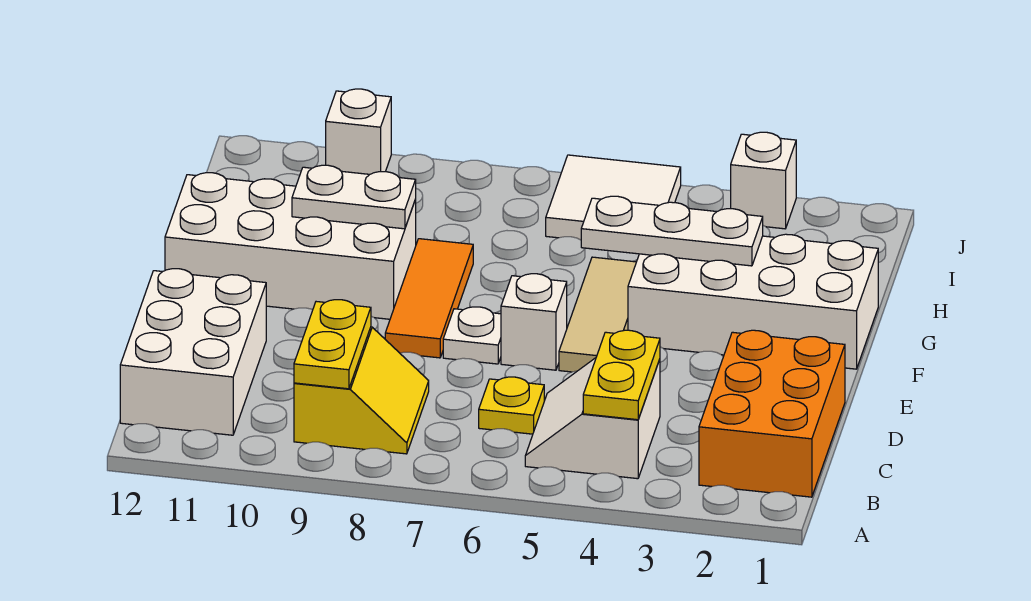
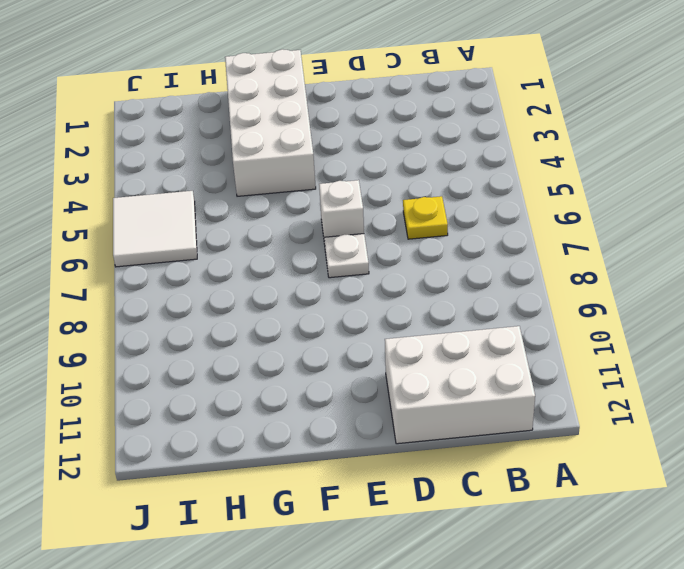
none -> orange 2x3 brick [699,330,845,497]
none -> white 2x2 slope [525,358,660,479]
none -> yellow 2x2 slope [294,327,429,454]

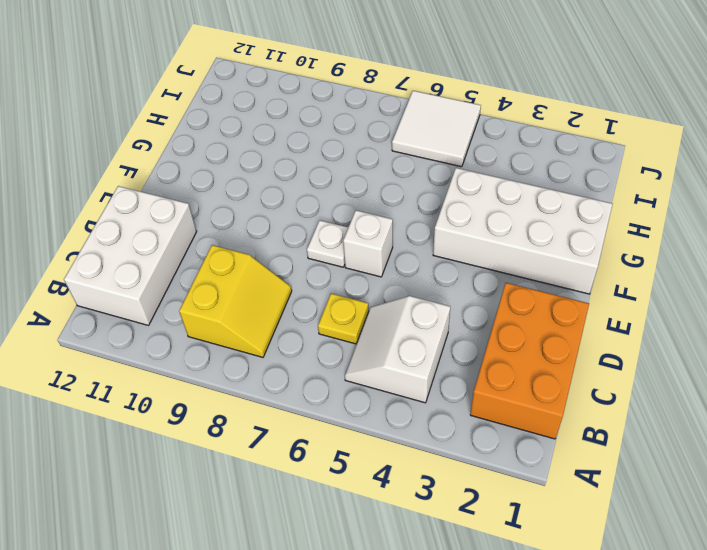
none -> tan 1x3 tile [559,257,636,372]
none -> orange 1x3 tile [385,239,473,358]
none -> white 2x4 brick [165,173,416,319]

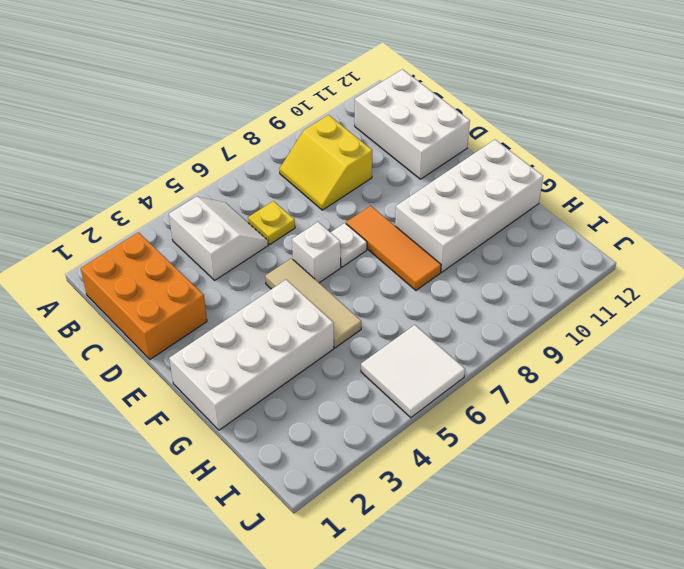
none -> white 1x1 brick [731,132,796,229]
none -> white 1x1 brick [326,89,391,174]
none -> yellow 1x2 plate [583,330,660,420]

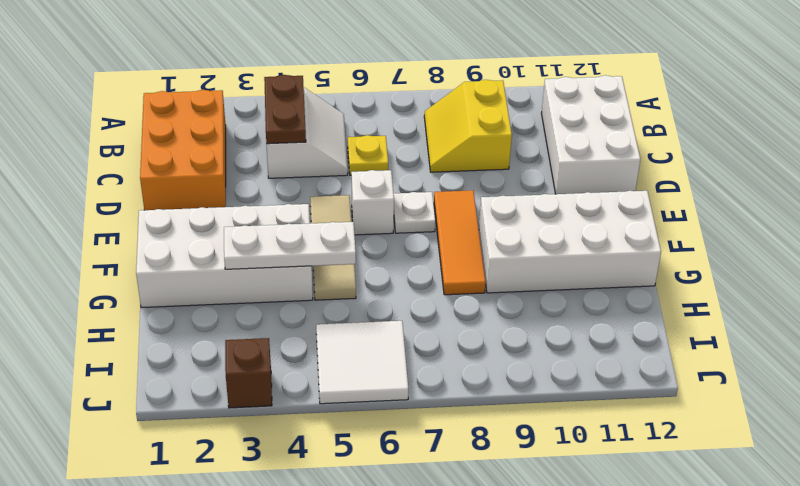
brown 1x2 plate [264,75,306,144] -> yellow 1x2 plate [583,330,660,420]
brown 1x1 brick [225,338,272,408] -> white 1x1 brick [731,132,796,229]
none -> white 1x1 brick [326,89,391,174]
none -> yellow 1x2 plate [294,300,371,389]
none -> white 1x2 plate [292,165,416,229]

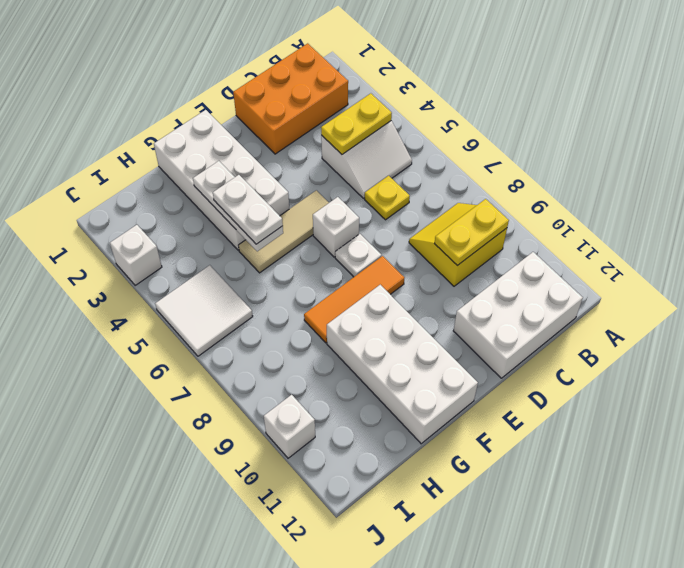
white 1x2 plate [213,175,283,244] -> white 1x2 plate moved to [292,165,416,229]

